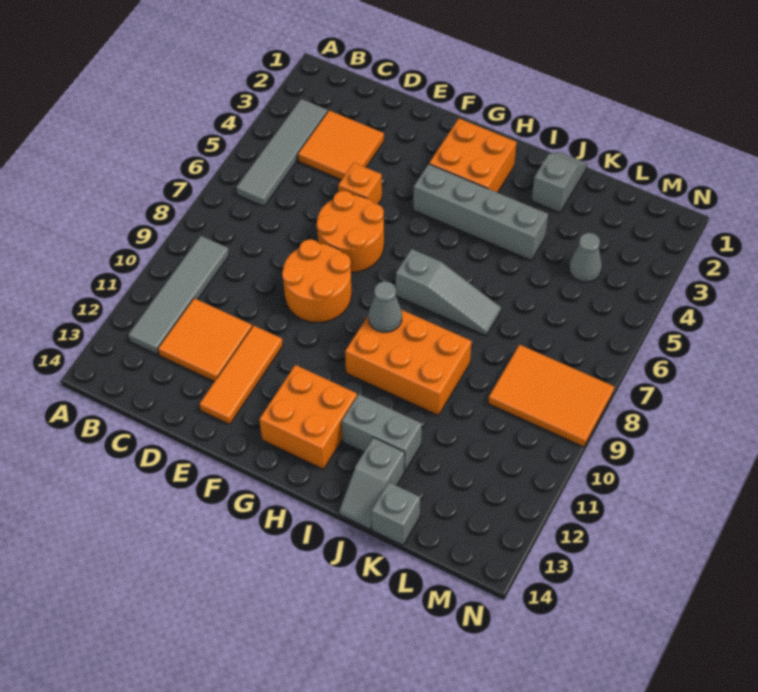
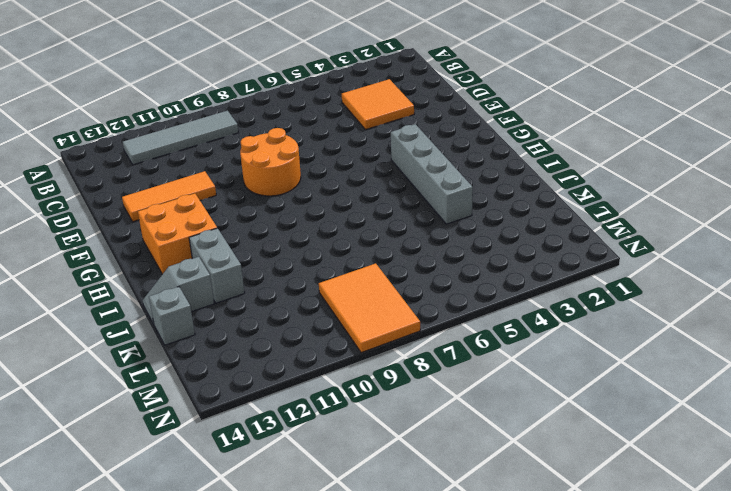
none -> grey 1x4 tile [236,99,328,206]
none -> orange 2x2 tile [158,298,252,382]
none -> orange 1x1 brick [338,163,382,204]

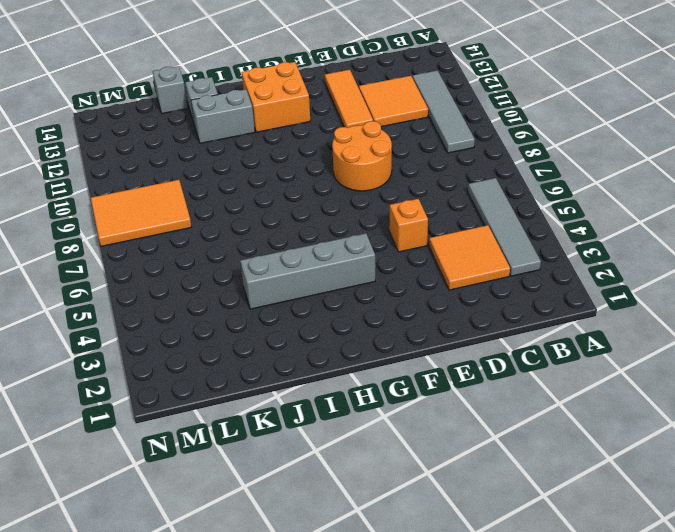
none -> orange 2x2 round brick [317,191,384,272]
none -> orange 2x2 brick [429,119,516,193]
none -> grey 1x3 slope [396,249,501,336]

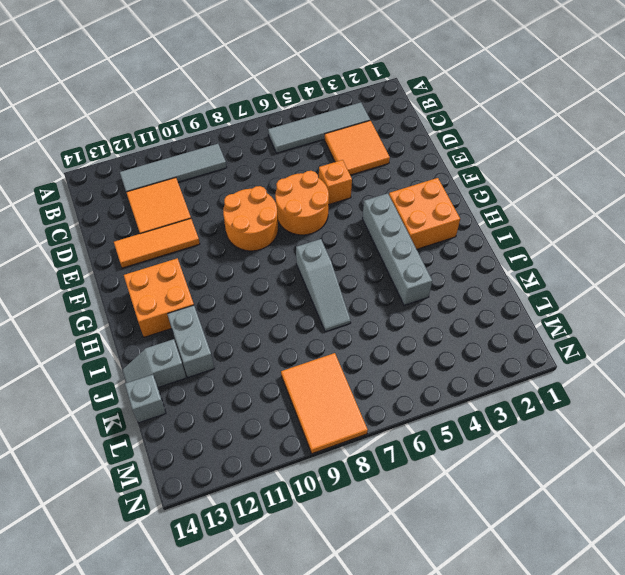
none -> orange 2x3 brick [345,310,472,415]
none -> grey 1x2 slope [532,152,588,213]
none -> grey 1x1 cone [569,233,602,282]

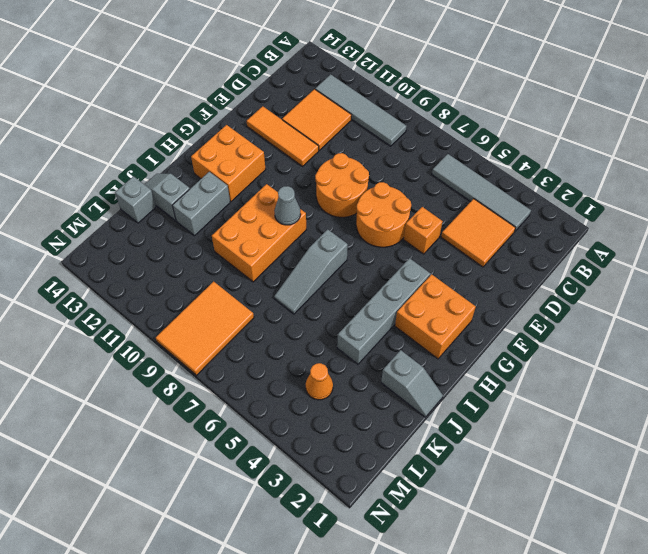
orange 1x1 cone [306,363,333,400] -> grey 1x1 cone [569,233,602,282]

